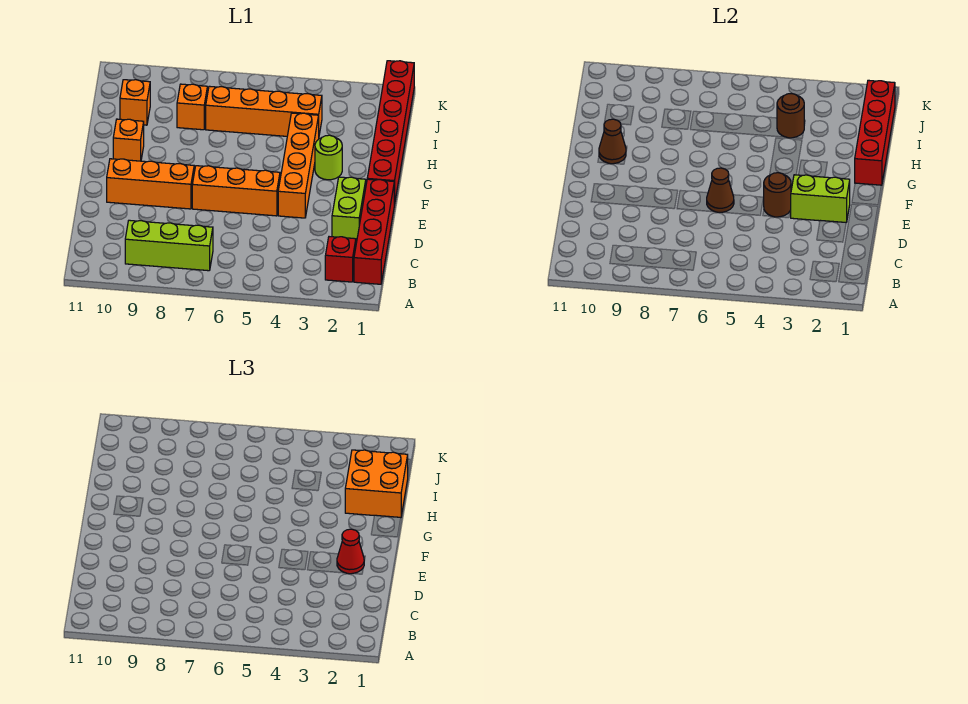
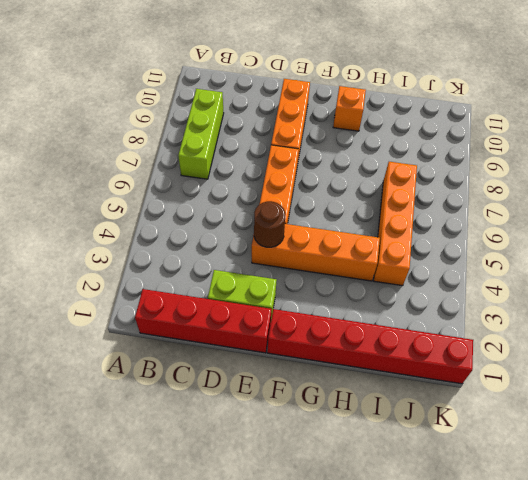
none -> red 1x1 brick [325,237,356,282]
none -> lime 1x1 round brick [315,135,342,180]
none -> orange 1x1 brick [177,84,207,130]

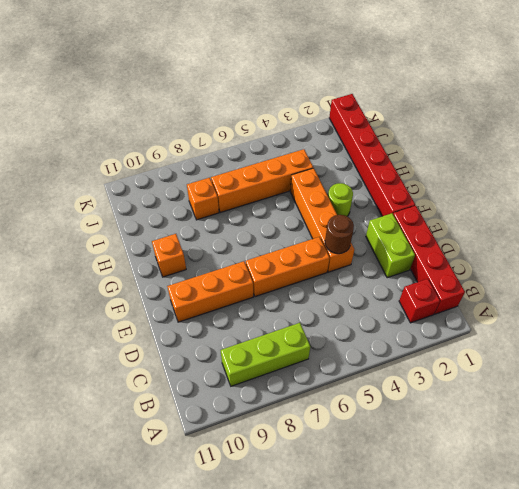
none -> orange 1x1 brick [120,80,150,125]
none -> lime 1x2 brick [791,175,850,223]
none -> brown 1x1 cone [707,168,734,212]

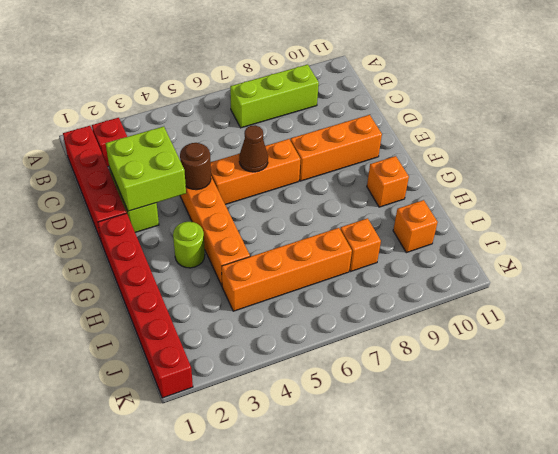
lime 2x2 brick [106,126,186,211] -> lime 1x2 brick [791,175,850,223]
none -> red 1x4 brick [855,80,895,185]
none -> brown 1x1 cone [599,119,626,164]
none -> brown 1x1 round brick [777,93,804,138]

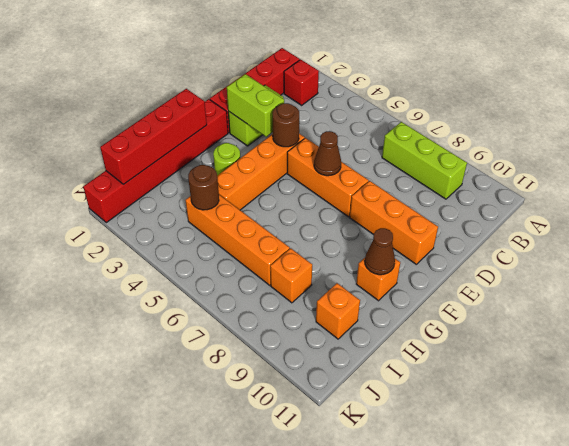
none -> red 1x1 cone [337,529,364,574]
none -> orange 2x2 brick [345,450,408,517]

